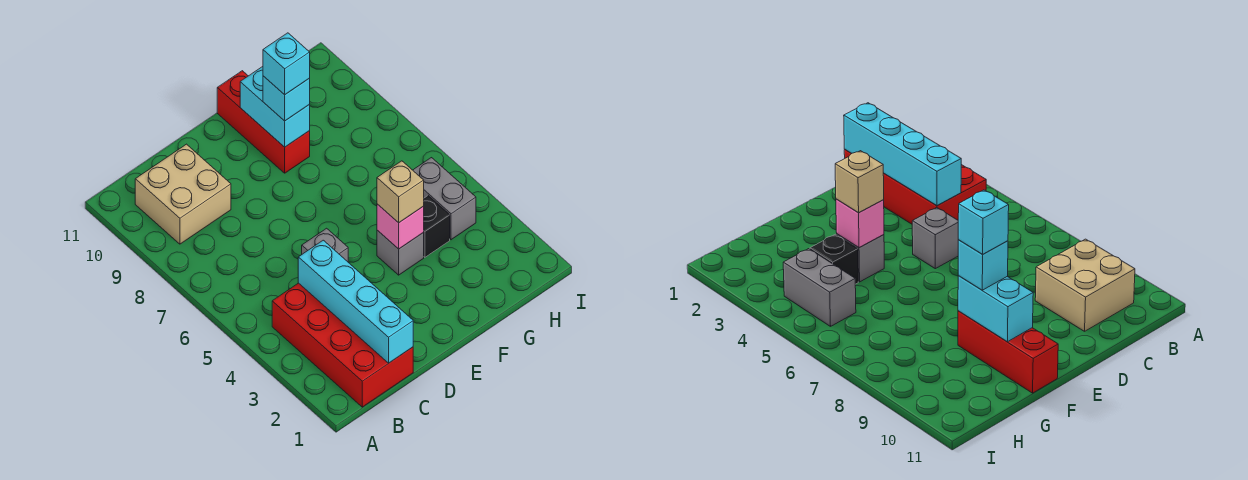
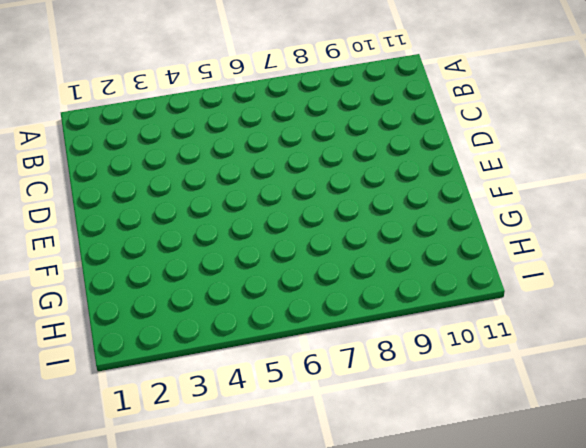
none -> red 2x4 brick [272,283,413,407]
none -> tan 2x2 brick [135,144,231,244]
none -> grey 1x1 brick [302,228,348,262]

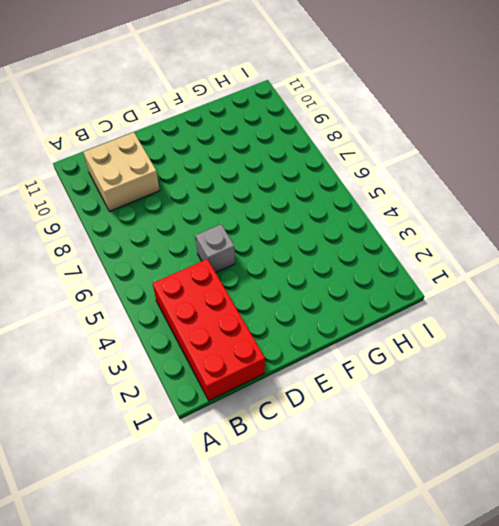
none -> grey 1x1 brick [377,230,424,275]
none -> red 1x3 brick [217,71,310,173]
none -> black 1x1 brick [423,196,450,257]

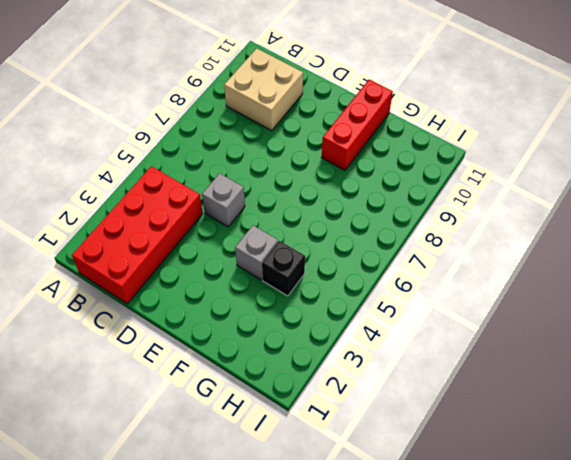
none -> grey 1x2 brick [413,158,476,240]
none -> cyan 1x4 brick [298,240,413,363]
none -> pink 1x1 brick [377,204,424,249]

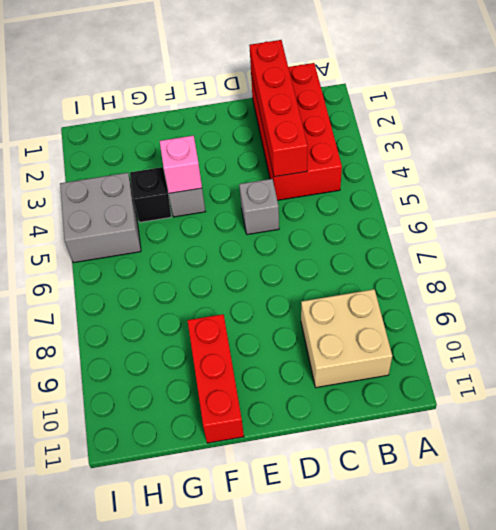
red 1x4 brick [249,40,308,177] -> cyan 1x4 brick [298,240,413,363]
grey 2x2 brick [60,173,141,263] -> grey 1x2 brick [413,158,476,240]
none -> cyan 1x2 brick [240,67,310,147]
none -> tan 1x1 brick [377,161,424,223]
none -> cyan 1x1 brick [263,76,310,121]

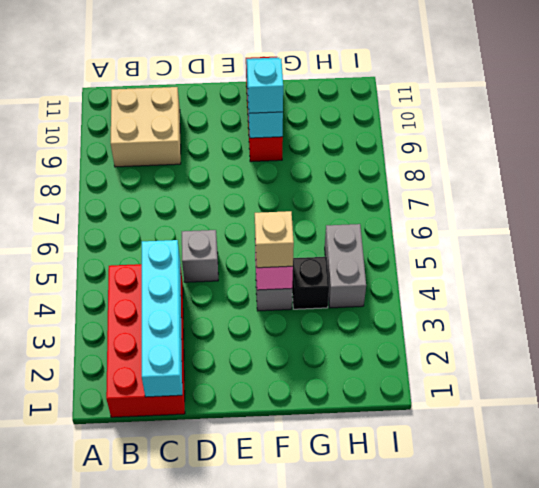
none -> cyan 1x1 brick [263,33,310,95]

